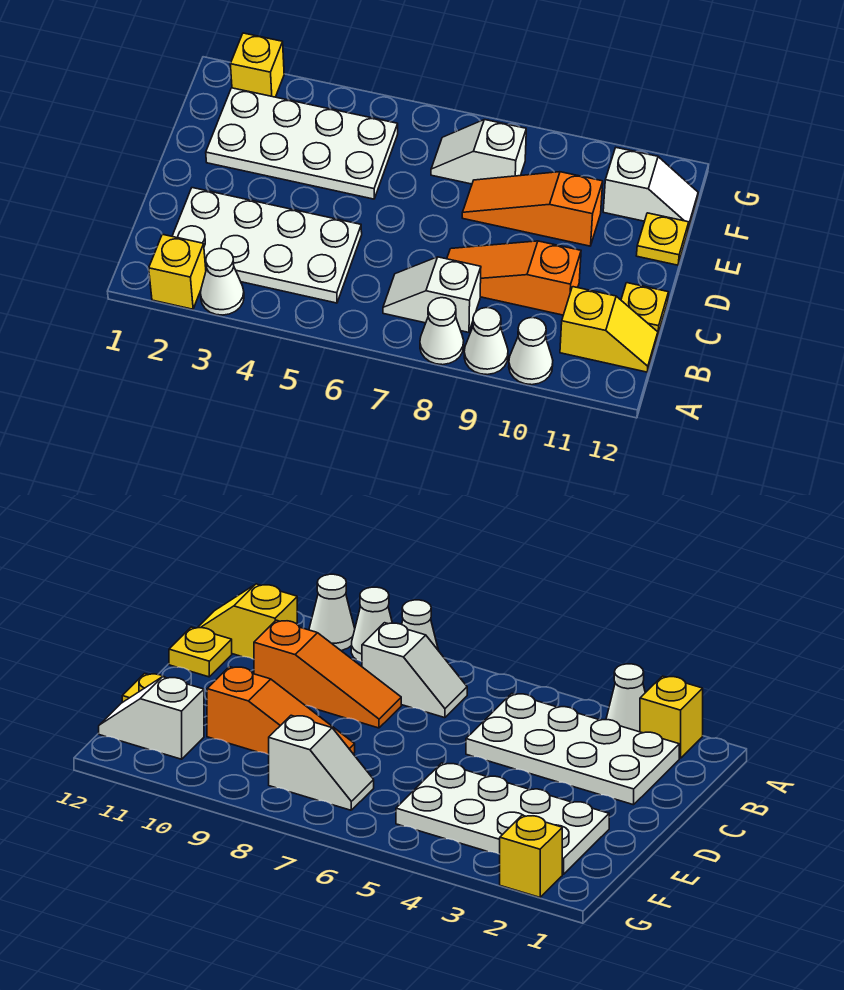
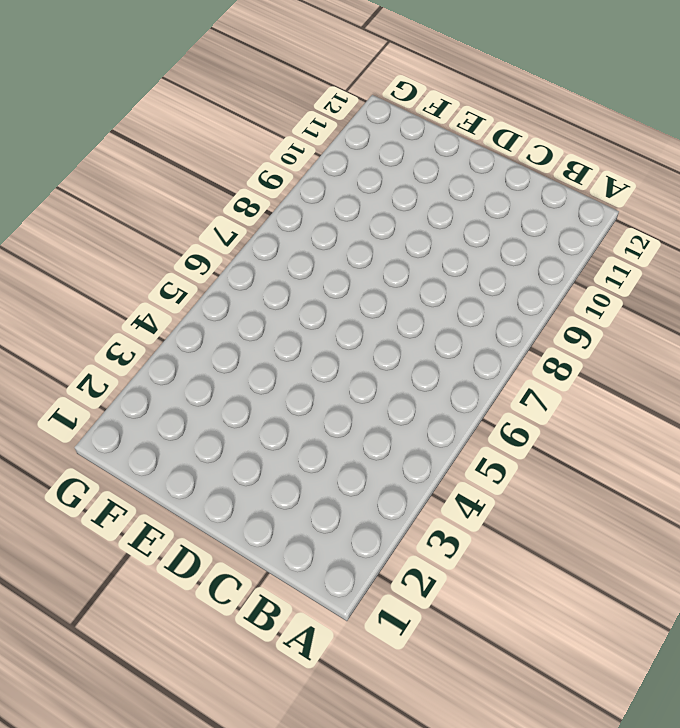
none -> yellow 1x1 brick [149,234,206,309]
none -> white 1x1 cone [200,249,244,315]
none -> white 1x1 cone [420,298,464,365]

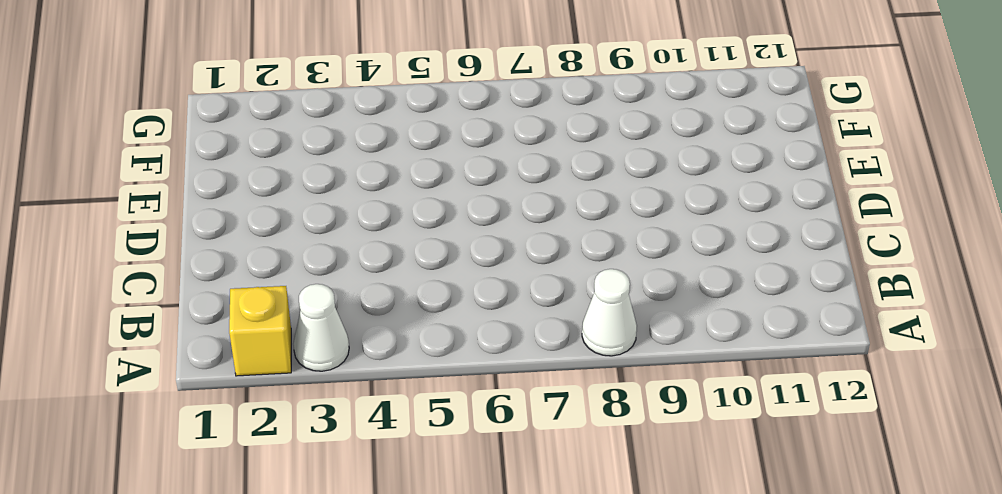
none -> white 1x1 cone [464,308,508,375]
none -> white 1x1 cone [509,318,553,385]
none -> white 2x4 plate [172,188,362,303]

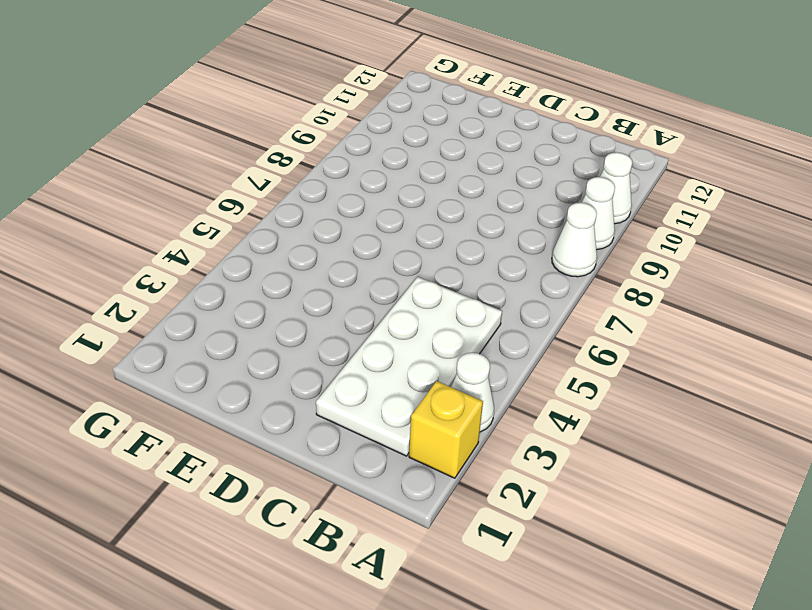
none -> white 1x2 slope [383,257,481,332]
none -> yellow 1x2 slope [560,287,658,372]
none -> orange 1x3 slope [447,241,581,315]

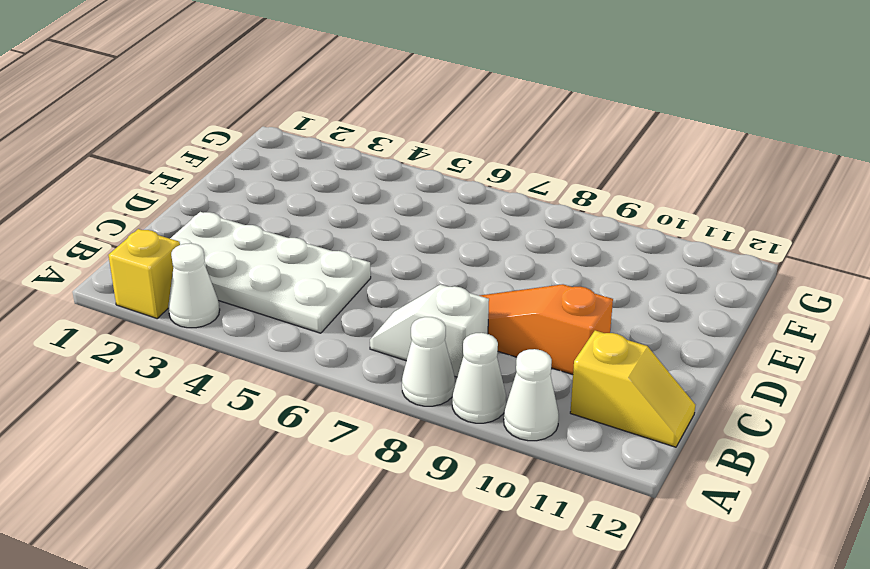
none -> yellow 1x1 plate [621,283,668,334]
none -> white 2x4 plate [206,88,398,199]
none -> orange 1x3 slope [462,172,603,246]

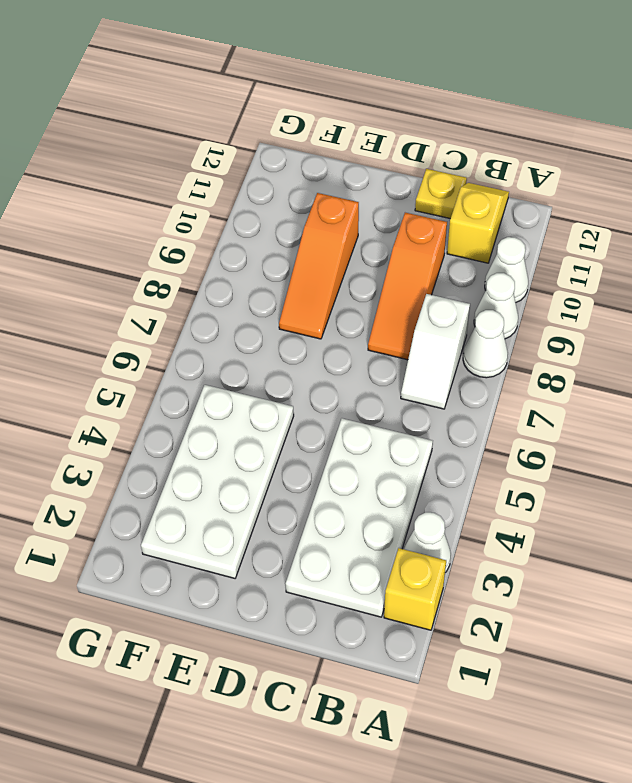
none -> yellow 1x1 plate [636,213,689,265]
none -> white 1x2 slope [431,120,526,184]
none -> white 1x2 slope [603,148,698,230]

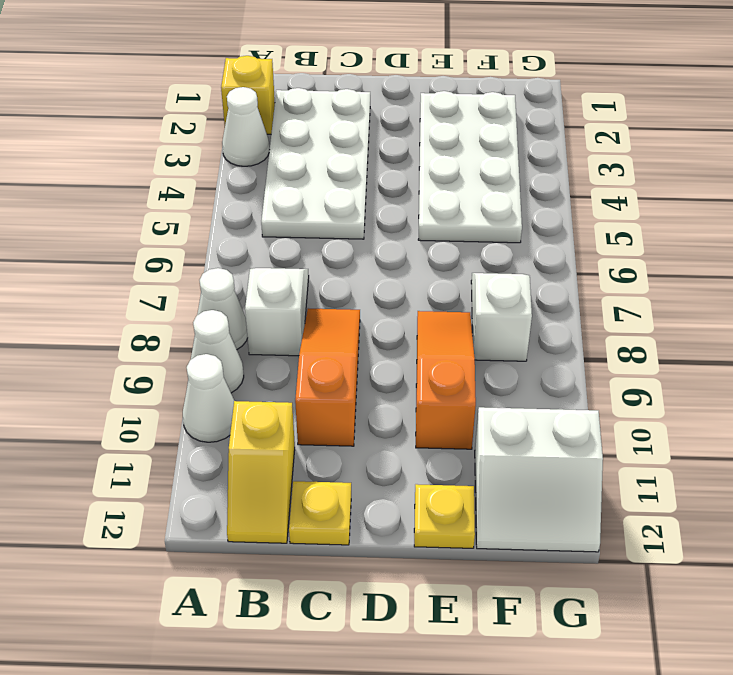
white 2x2 slope [475,407,603,552] -> white 1x2 slope [603,148,698,230]
none -> yellow 1x1 brick [230,33,284,97]

